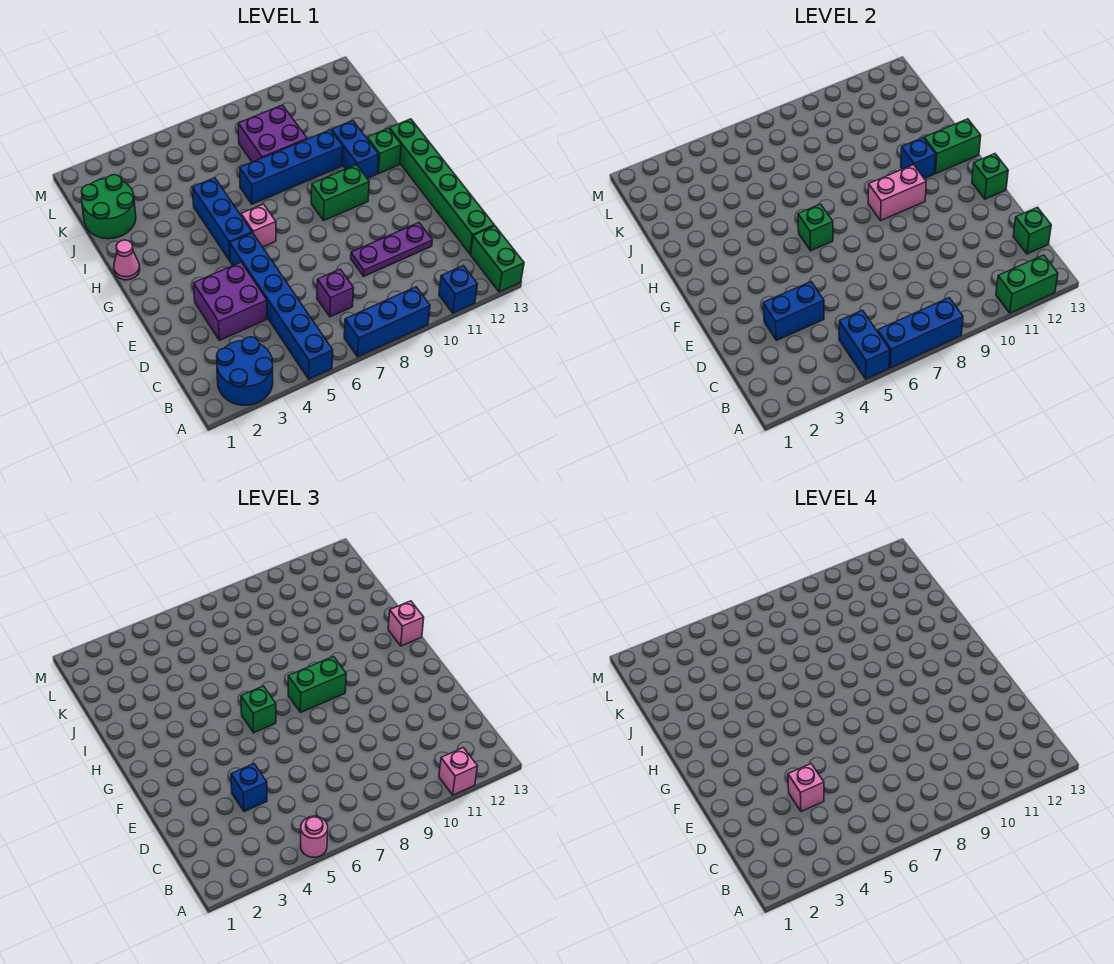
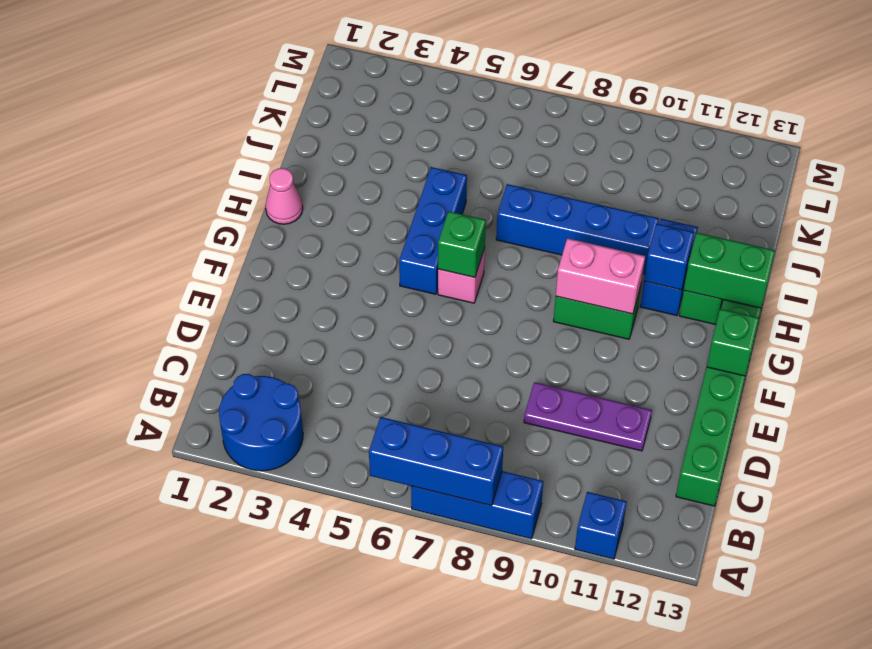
none -> blue 1x6 brick [230,233,333,379]
none -> green 1x2 brick [471,226,524,292]
none -> purple 1x1 brick [317,269,354,317]
none -> purple 2x2 brick [194,262,267,340]

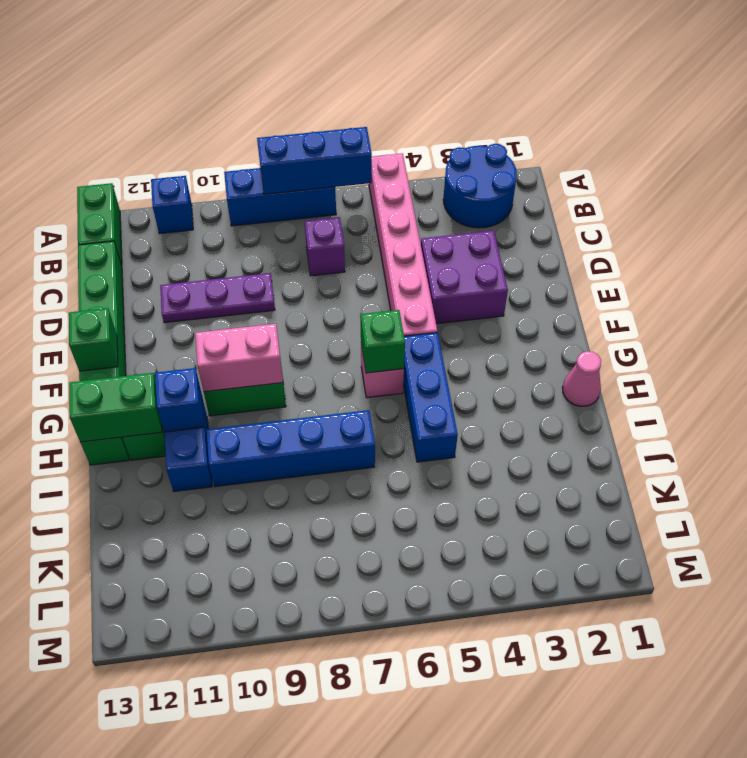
pink 1x6 brick [369,153,437,336] -> blue 1x6 brick [230,233,333,379]
none -> green 2x2 round brick [81,175,136,239]
none -> purple 2x2 brick [238,105,307,162]
none -> blue 1x2 brick [839,310,890,379]
none -> green 1x2 brick [996,255,1058,313]

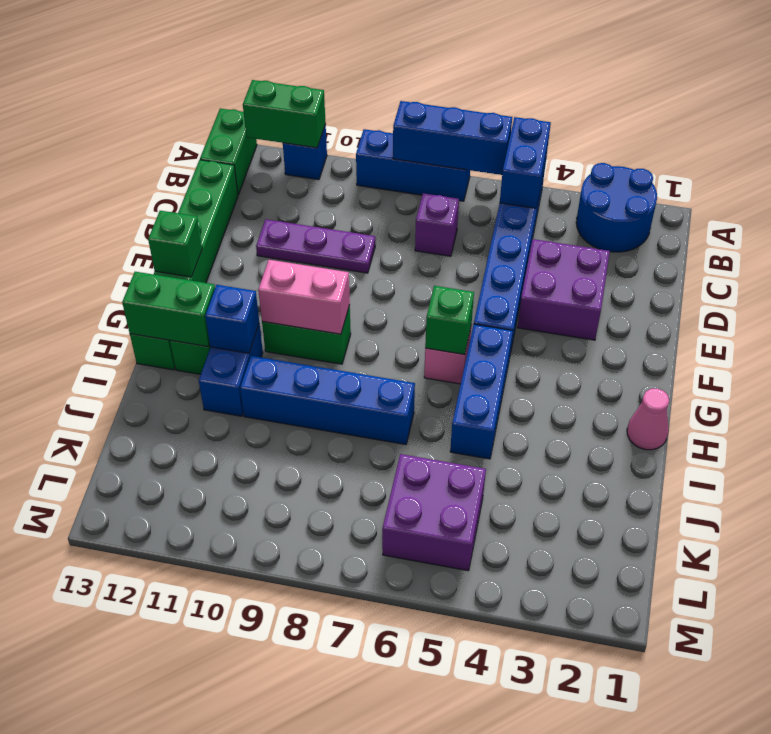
purple 2x2 brick [382,454,486,571] -> purple 2x2 brick moved to [238,105,307,162]
none -> green 2x2 round brick [81,175,136,239]
none -> green 1x1 brick [1013,207,1051,254]
none -> blue 1x2 brick [763,282,824,340]
none -> pink 1x1 round brick [301,816,328,857]

